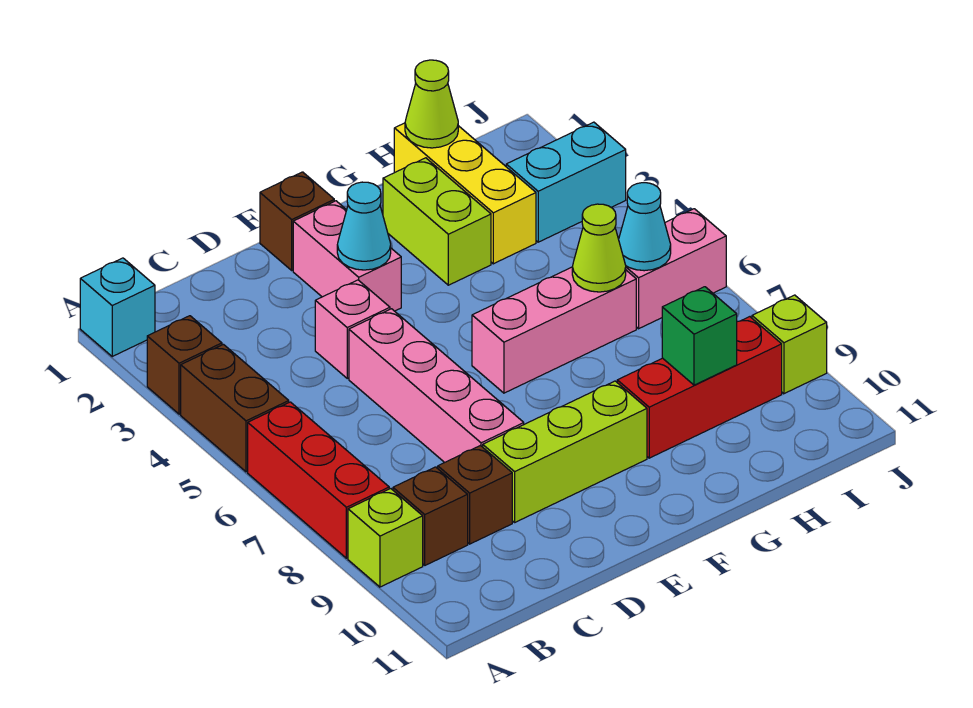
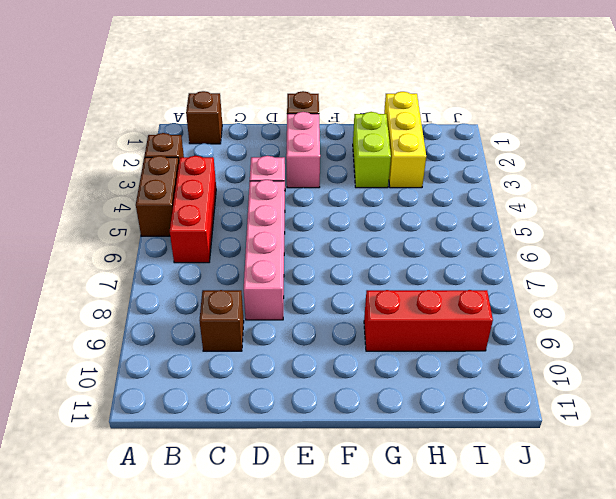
brown 1x1 brick [186,91,222,144] -> brown 1x1 brick moved to [393,467,468,565]
red 1x3 brick [170,156,216,263] -> red 1x3 brick moved to [248,402,389,558]
none -> cyan 1x1 brick [80,258,155,356]
none -> lime 1x1 brick [348,489,423,587]
none -> lime 1x3 brick [483,381,647,522]

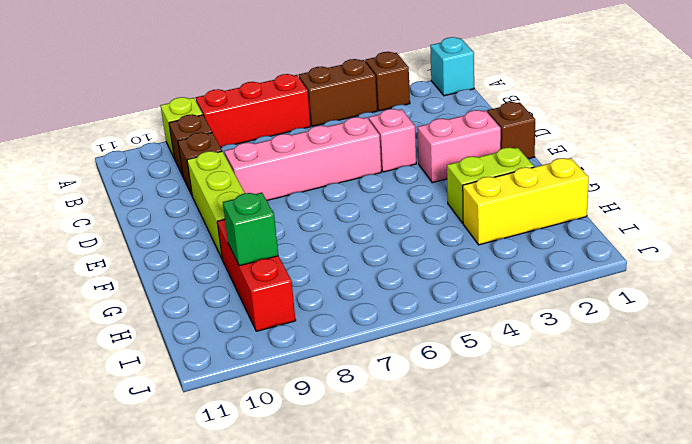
none -> pink 1x3 brick [472,267,636,393]
none -> cyan 1x2 brick [506,122,626,242]
none -> pink 1x2 brick [626,209,726,329]

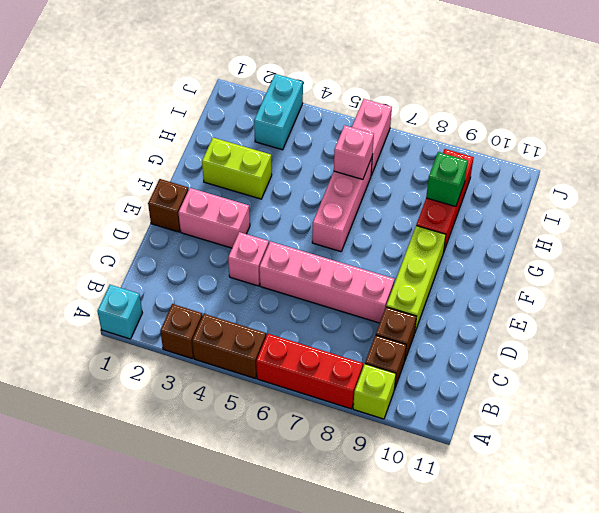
pink 1x1 brick [334,125,374,179] -> lime 1x1 cone [572,204,626,292]
none -> yellow 1x3 brick [394,123,536,264]
none -> lime 1x1 brick [752,295,827,394]
none -> cyan 1x1 cone [337,182,391,270]

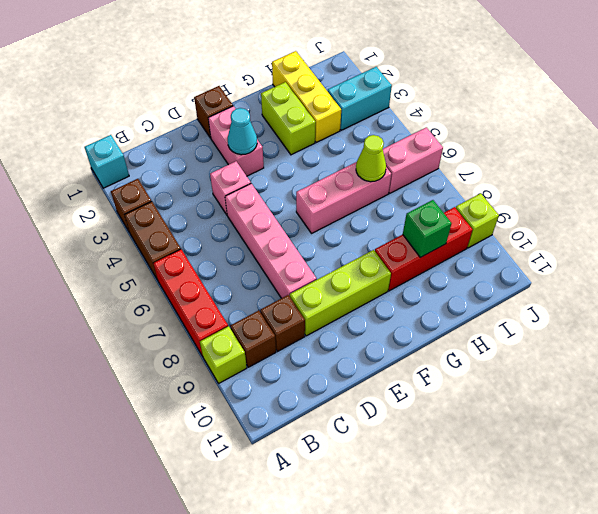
none -> lime 1x1 cone [405,60,458,148]
none -> cyan 1x1 cone [619,183,671,271]

